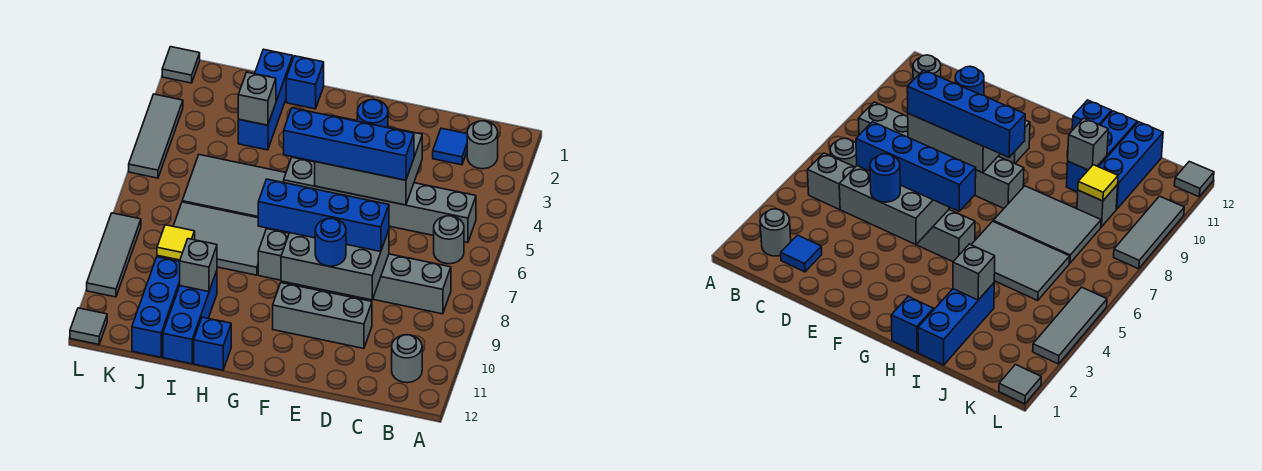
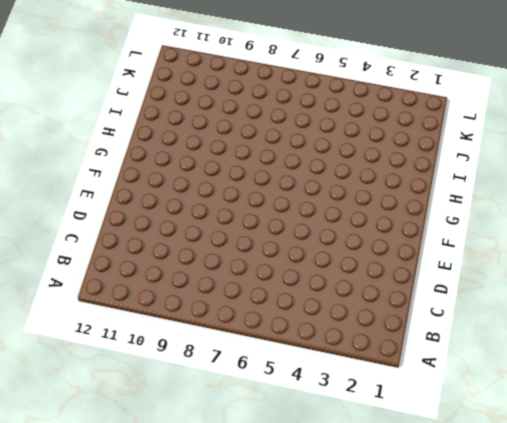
none -> grey 1x1 round brick [467,121,498,169]
none -> grey 1x6 brick [284,157,476,243]
none -> grey 1x1 round brick [434,216,464,264]

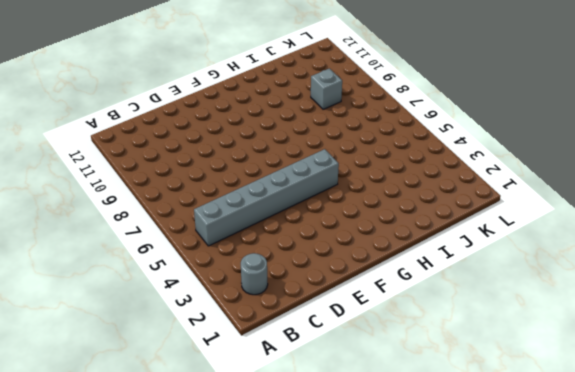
none -> grey 1x1 round brick [434,216,464,264]
none -> grey 1x6 brick [258,229,451,314]
none -> grey 1x1 round brick [392,335,422,383]

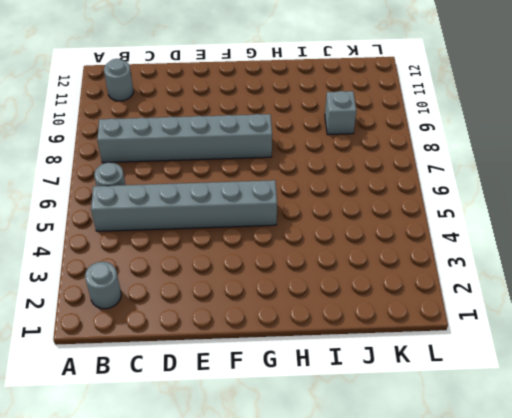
none -> blue 1x1 tile [433,128,467,165]
none -> grey 1x3 brick [273,283,372,349]
none -> blue 1x1 brick [286,56,324,109]

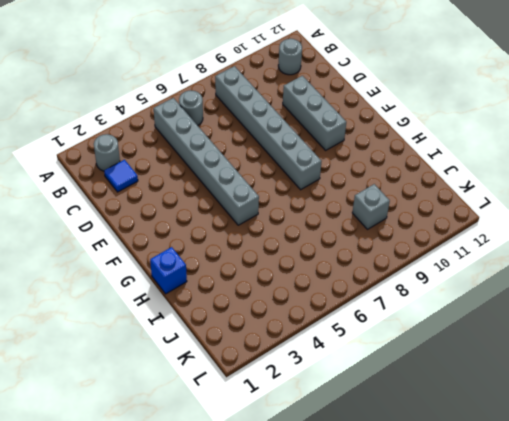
none -> grey 2x3 tile [182,155,286,218]
none -> grey 2x3 tile [173,202,273,275]
none -> blue 1x1 brick [194,317,231,370]

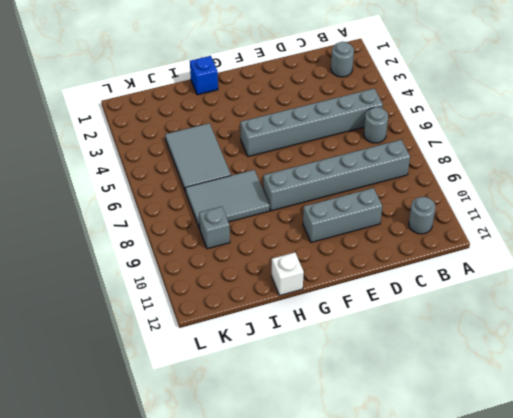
white 1x1 brick [271,252,304,295] -> blue 1x1 brick [194,317,231,370]
grey 2x3 tile [165,123,231,192] -> grey 2x3 tile turned to [182,155,286,218]
none -> blue 1x1 tile [433,128,467,165]
none -> blue 1x3 brick [238,49,293,150]
none -> blue 1x3 brick [163,271,217,364]

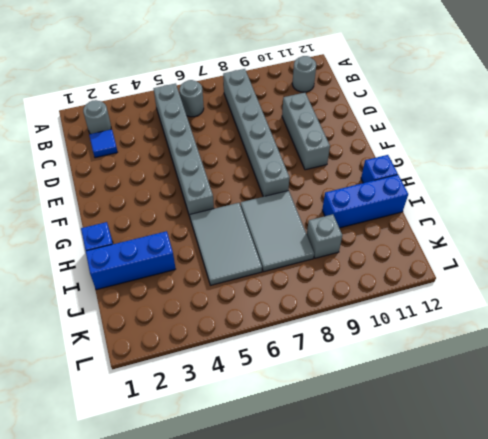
none -> blue 1x3 brick [132,257,180,357]
none -> grey 1x1 tile [162,47,200,83]
none -> grey 1x3 tile [129,94,183,178]

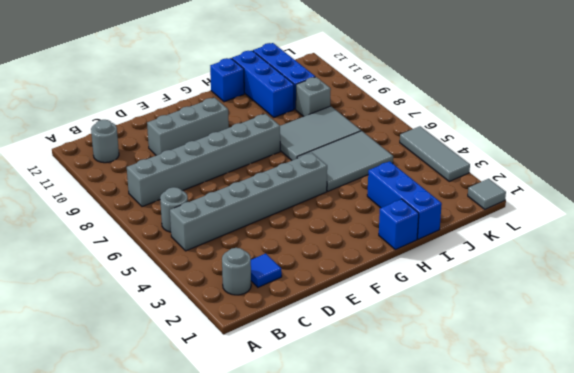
none -> grey 1x3 tile [87,213,141,297]
none -> grey 1x1 tile [70,308,107,344]
none -> grey 2x3 brick [315,115,422,205]

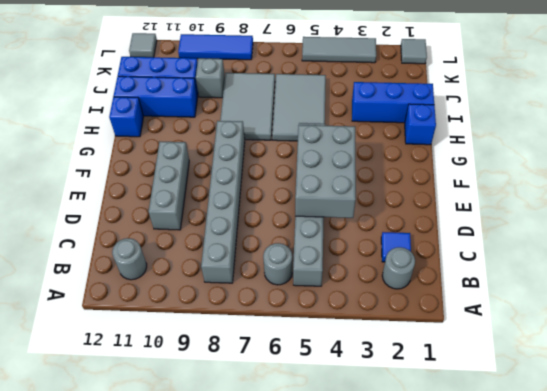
blue 1x3 tile [178,34,253,60] -> grey 1x3 tile [87,213,141,297]
none -> grey 2x3 brick [281,230,389,300]
none -> grey 1x1 brick [238,72,276,125]
none -> grey 1x1 brick [180,239,217,292]

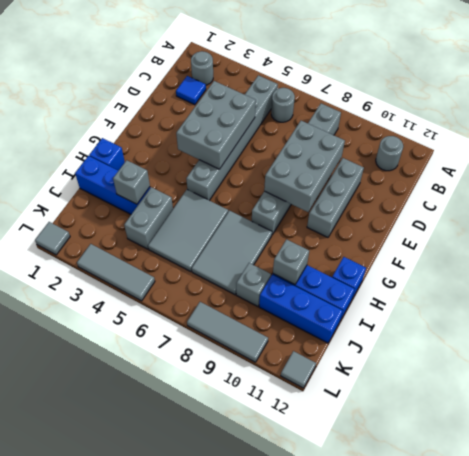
grey 1x2 brick [124,187,173,249] -> none
none -> yellow 1x1 tile [157,225,195,260]
none -> blue 1x4 brick [284,108,414,180]
none -> blue 1x4 brick [258,179,389,252]

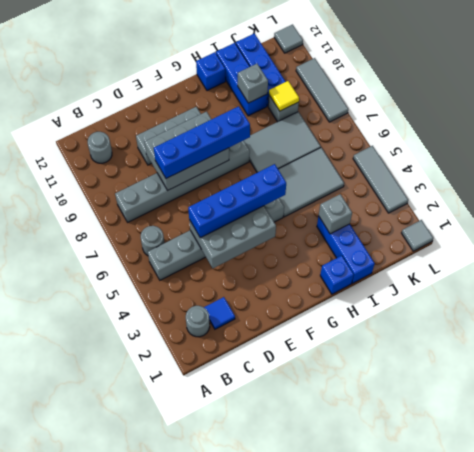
none -> blue 1x1 round brick [357,100,388,128]
none -> blue 1x1 round brick [315,218,346,266]

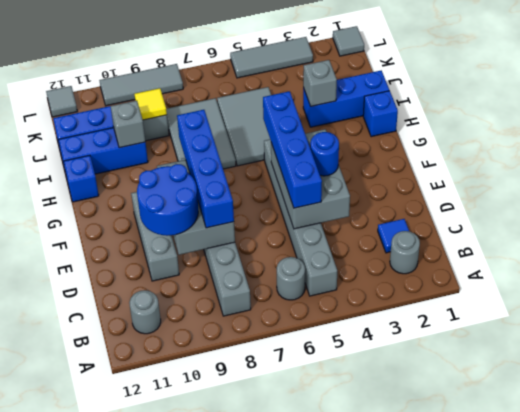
blue 2x2 round brick [137,164,198,236] -> blue 1x1 round brick [315,218,346,266]

